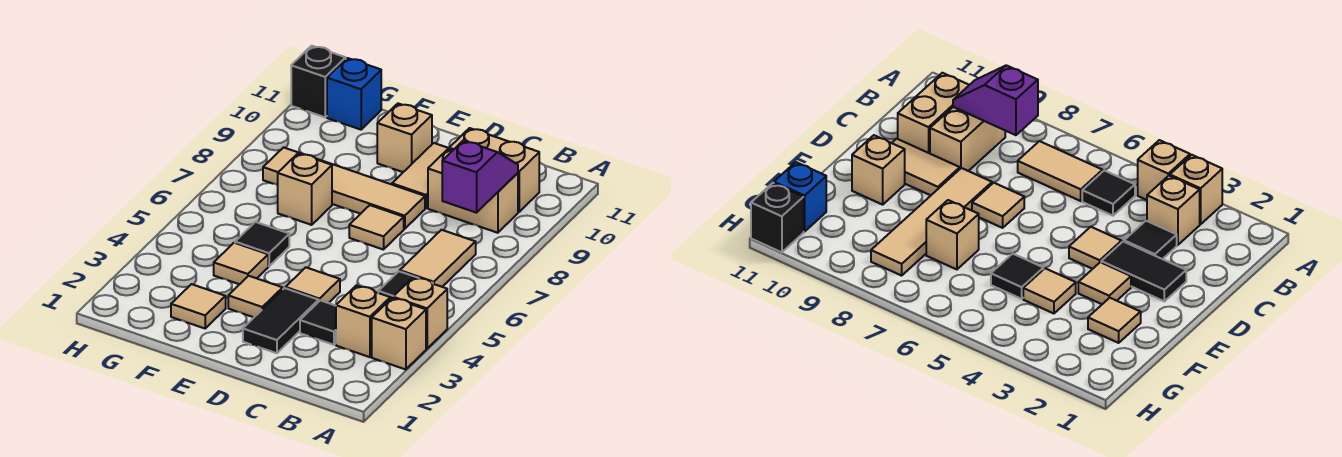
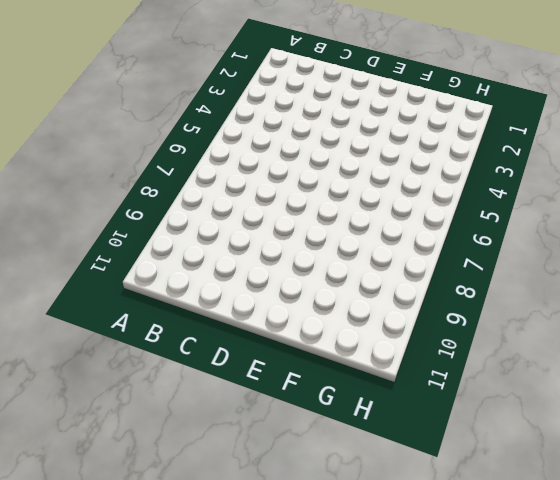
none -> tan 1x1 brick [372,298,426,370]
none -> tan 1x1 brick [393,277,447,349]
none -> tan 1x1 brick [336,286,390,357]

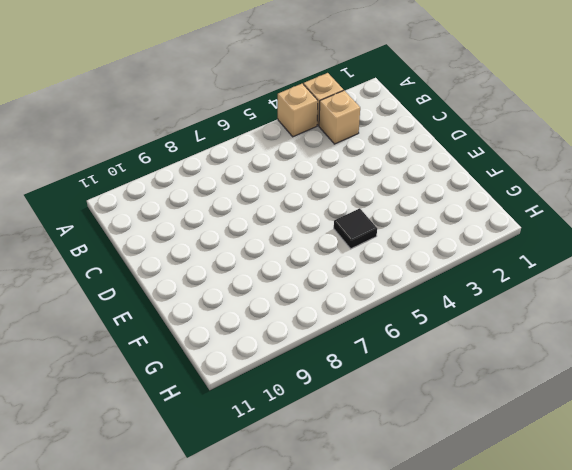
none -> black 1x1 tile [378,271,419,299]
none -> tan 1x2 tile [400,230,476,287]
none -> tan 1x2 brick [428,149,518,233]

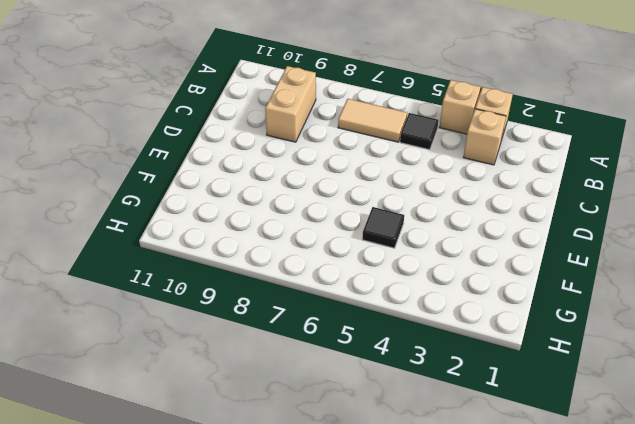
none -> tan 1x2 brick [449,128,539,212]
none -> black 1x1 tile [300,300,336,345]
none -> black 1x2 tile [243,288,319,353]

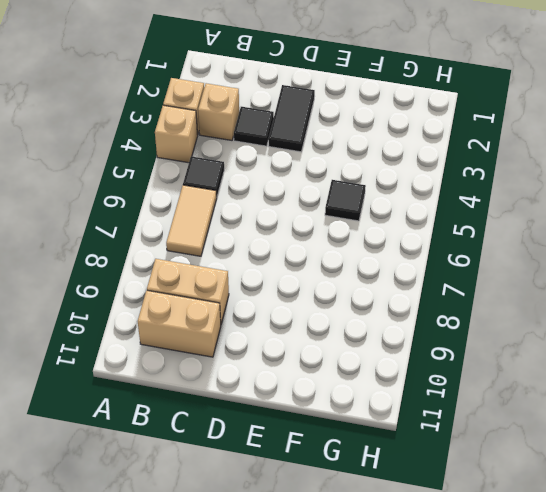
none -> tan 1x1 tile [285,267,340,303]
none -> tan 1x1 tile [349,205,404,250]
none -> tan 1x4 tile [263,147,425,229]

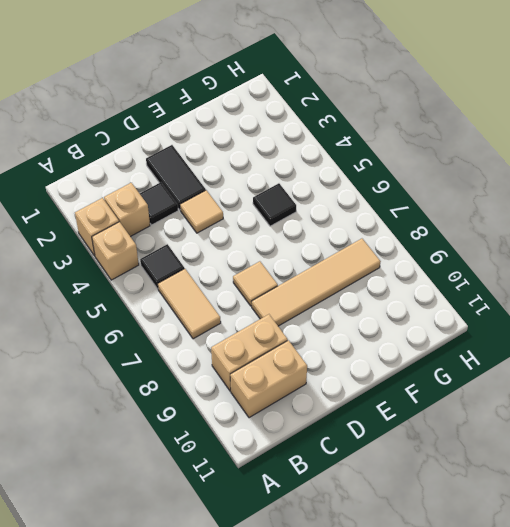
none -> tan 1x2 tile [392,143,449,208]
none -> tan 1x1 tile [228,276,283,317]
none -> tan 1x1 brick [377,104,432,172]

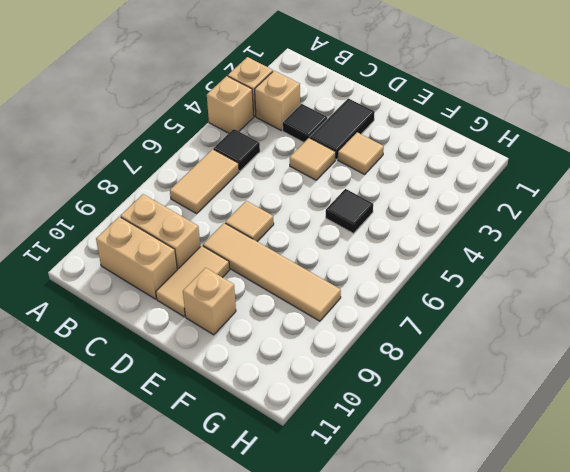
none -> tan 1x1 tile [171,284,226,328]
none -> tan 1x1 tile [214,243,268,284]
none -> tan 1x1 brick [278,153,332,225]

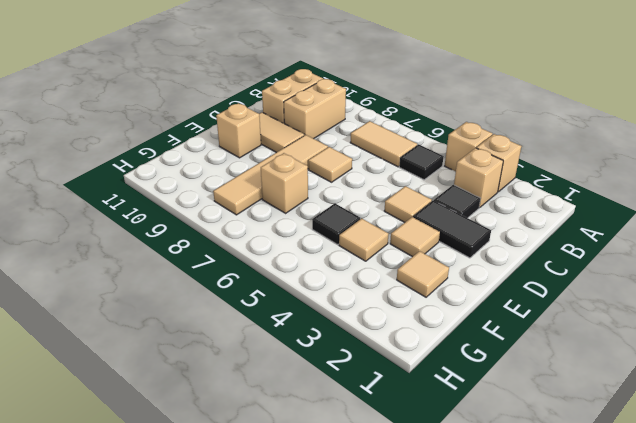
none -> blue 1x1 brick [327,58,381,130]
none -> black 1x1 brick [291,46,346,117]
none -> purple 1x2 slope [442,140,518,213]

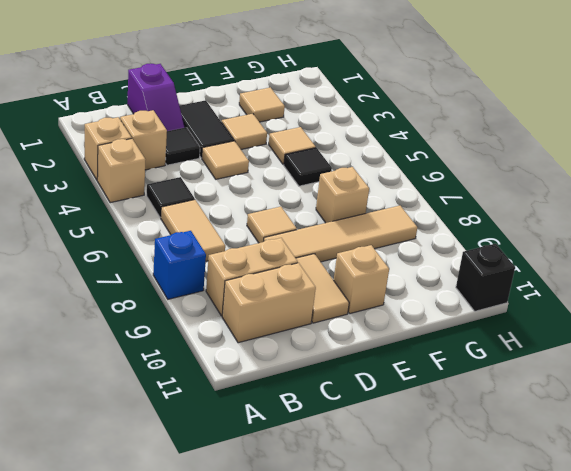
blue 1x1 brick [153,231,206,299] -> blue 1x1 brick moved to [327,58,381,130]
purple 1x2 slope [127,64,185,131] -> purple 1x2 slope moved to [442,140,518,213]

